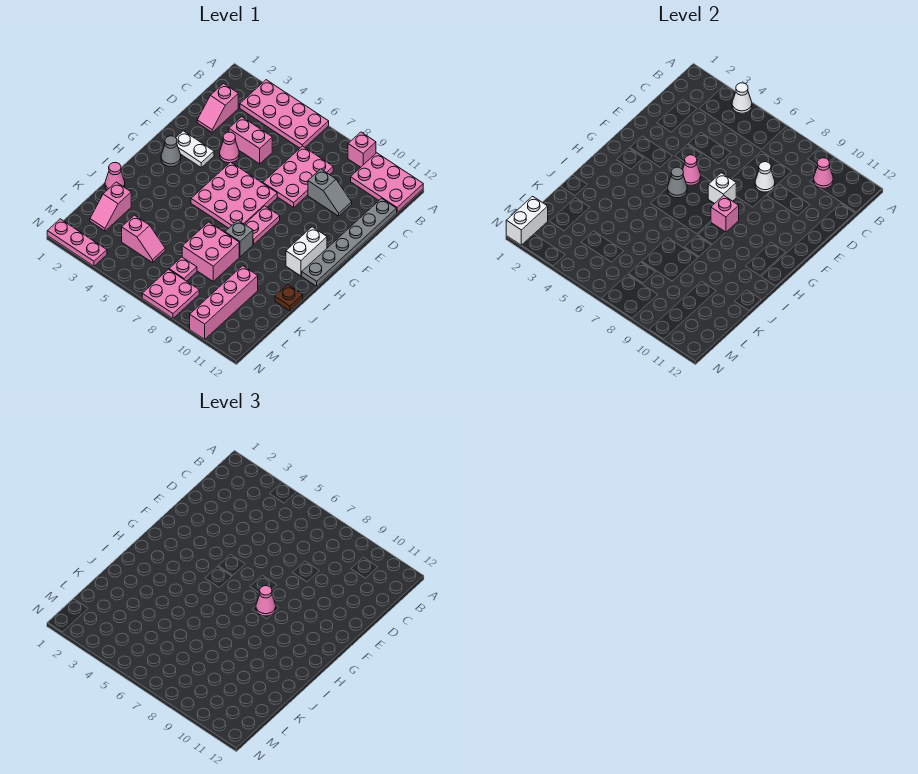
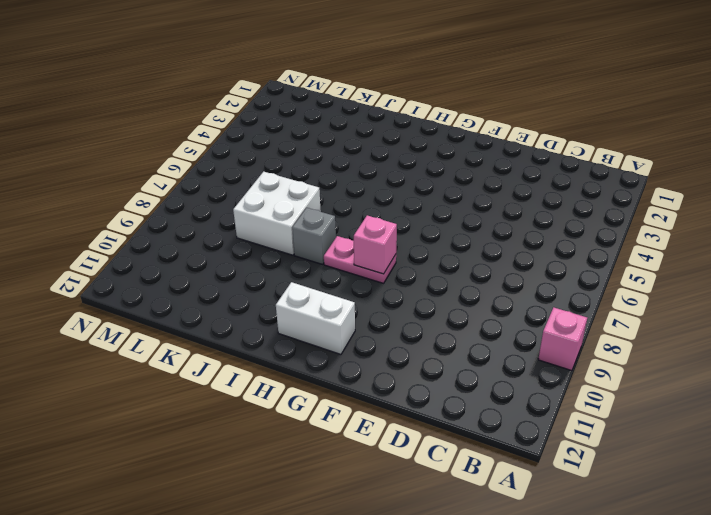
white 2x2 brick [233,172,321,255] -> pink 2x2 brick [182,222,239,281]
none -> pink 2x4 plate [240,80,329,148]
none -> pink 2x3 plate [351,153,423,212]
none -> pink 1x2 slope [197,84,238,132]
none -> pink 2x3 plate [263,146,333,207]

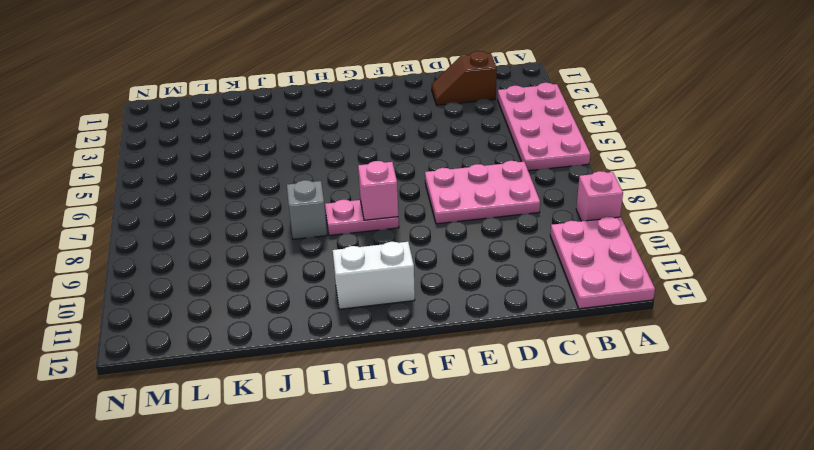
brown 1x2 slope [432,51,497,105] -> pink 1x2 slope [197,84,238,132]
none -> grey 1x6 plate [302,198,397,286]
none -> pink 1x2 brick [229,117,272,164]
none -> grey 1x2 slope [308,169,352,216]
none -> pink 1x1 cone [220,132,239,163]

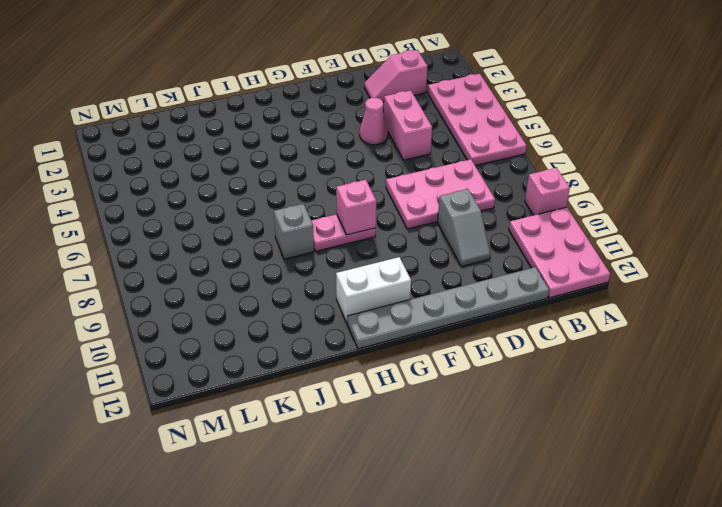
none -> white 1x2 plate [176,131,214,167]
none -> pink 3x3 plate [191,162,277,228]
none -> grey 1x1 cone [161,136,181,167]
none -> pink 1x1 cone [105,163,125,190]

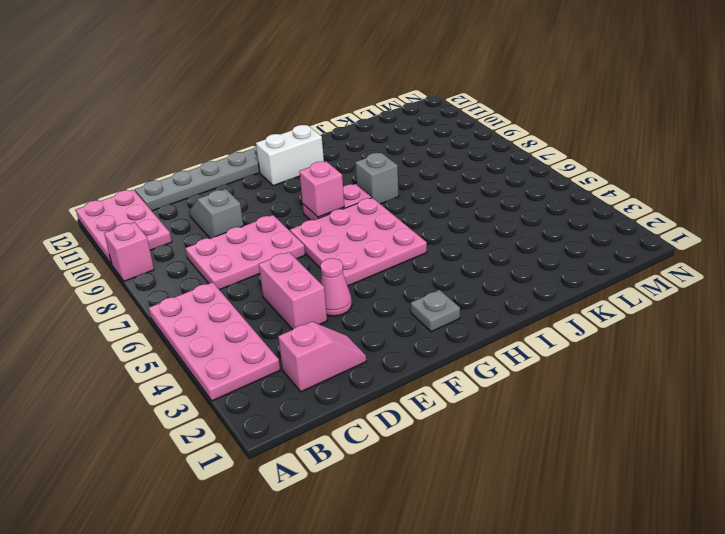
grey 1x1 plate [411,290,460,332] -> grey 1x1 cone [161,136,181,167]
none -> white 1x2 plate [176,131,214,167]
none -> pink 1x1 cone [105,163,125,190]
none -> pink 2x2 brick [182,222,239,281]
none -> brown 1x1 plate [275,285,303,311]

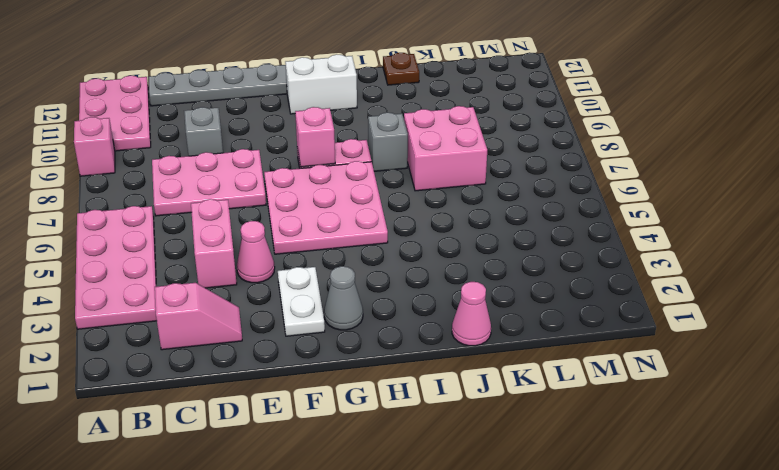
none -> pink 1x2 slope [90,182,131,231]
none -> pink 1x4 brick [190,266,258,339]
none -> pink 1x2 slope [122,215,165,262]
none -> pink 1x1 plate [169,257,197,281]

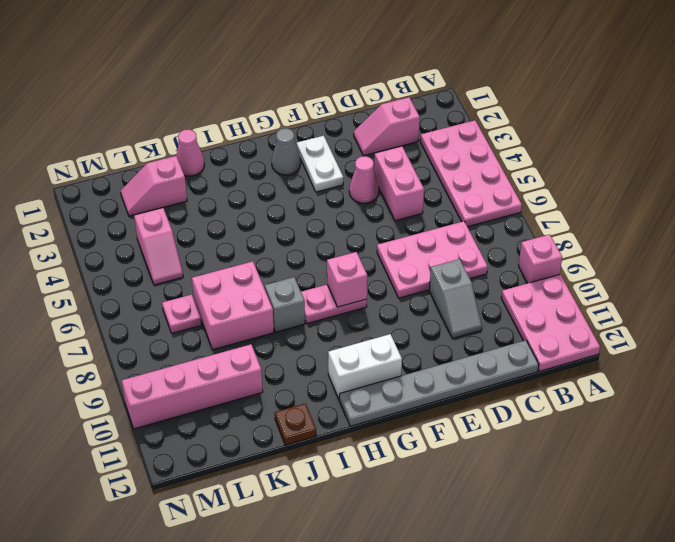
none -> pink 3x3 plate [191,162,277,228]
none -> pink 2x2 plate [142,269,199,318]
none -> pink 1x3 plate [47,219,107,266]
none -> white 1x1 cone [732,83,752,113]

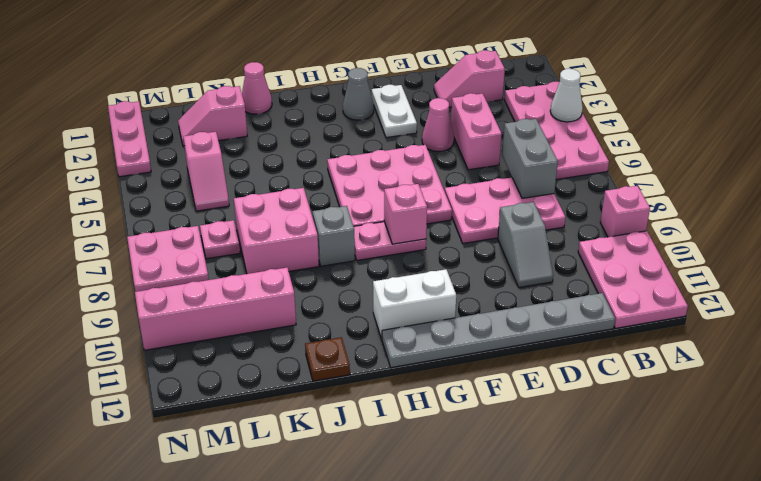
grey 1x2 brick [502,119,558,198] -> none
none -> pink 1x1 cone [814,158,833,188]
none -> white 1x1 cone [755,162,775,192]
none -> pink 1x1 cone [683,155,701,185]
none -> white 1x1 brick [708,173,736,204]

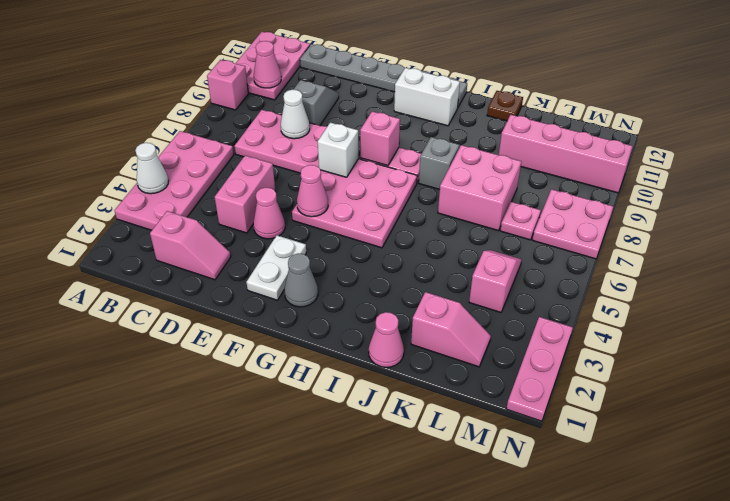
none -> grey 1x1 cone [668,167,687,198]
none -> white 1x2 brick [506,196,548,245]
none -> pink 1x1 cone [256,586,276,616]

